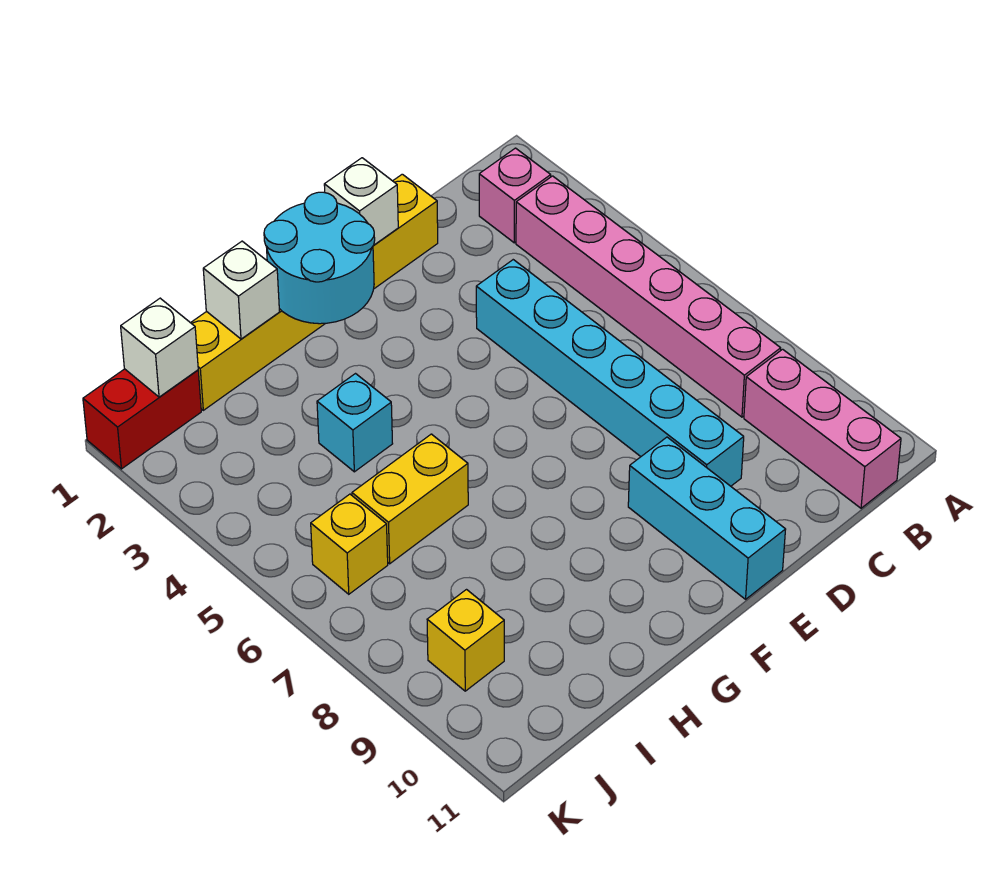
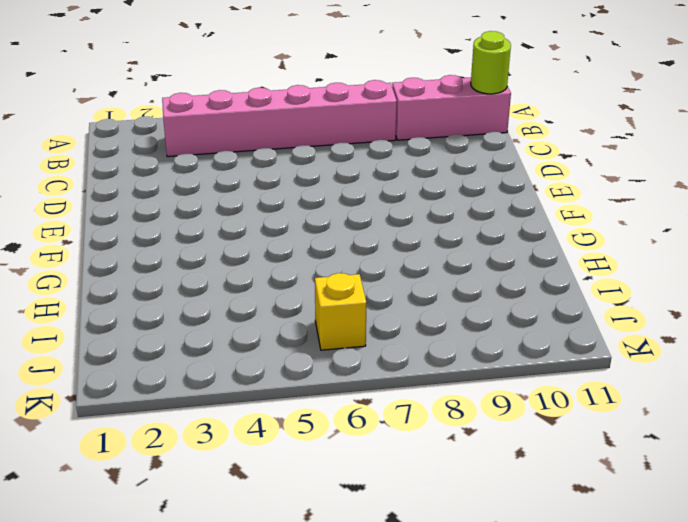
lime 1x1 round brick [471,31,511,94] -> none
none -> pink 1x1 brick [479,148,551,243]
none -> yellow 1x6 brick [191,174,438,410]
none -> cyan 1x6 brick [476,260,744,486]

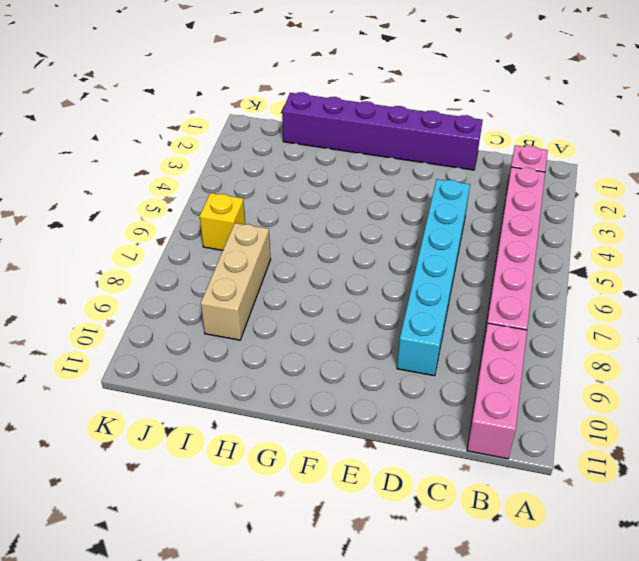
purple 1x6 brick [282,92,483,170] -> yellow 1x6 brick [191,174,438,410]
tan 1x3 brick [201,223,271,340] -> none
none -> cyan 1x3 brick [628,437,786,599]
none -> cyan 1x1 brick [317,374,393,472]
none -> yellow 1x2 brick [352,434,468,564]

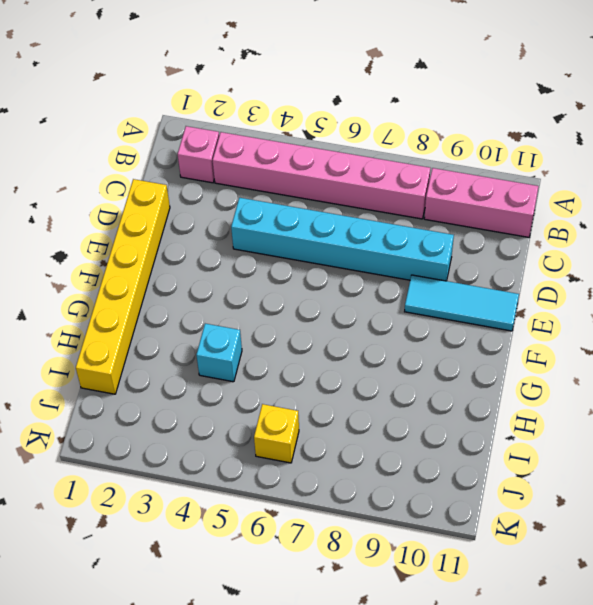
cyan 1x3 tile [405,275,519,331] -> cyan 1x3 brick [628,437,786,599]
none -> yellow 1x2 brick [352,434,468,564]
none -> red 1x2 brick [83,369,201,469]
none -> yellow 1x1 brick [427,590,504,691]

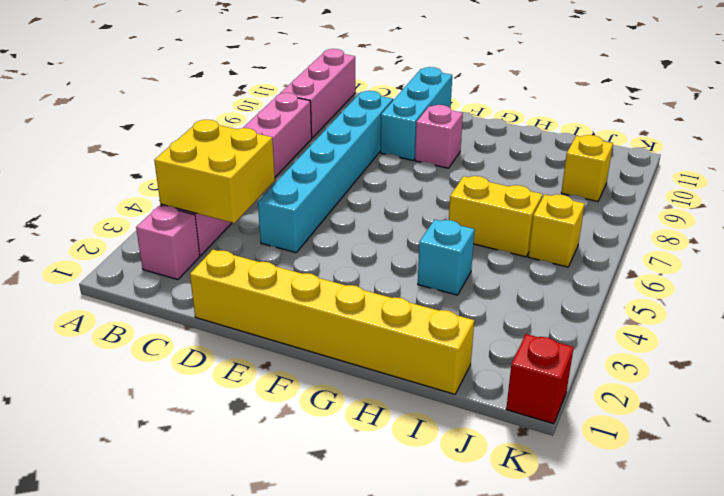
yellow 2x2 brick [154,120,275,223] -> none
pink 1x1 brick [415,105,463,168] -> none
red 1x1 brick [506,334,574,424] -> red 1x2 brick [83,369,201,469]
none -> white 1x1 brick [324,158,398,245]
none -> cyan 2x2 round brick [264,192,375,324]
none -> white 1x1 brick [203,241,279,339]

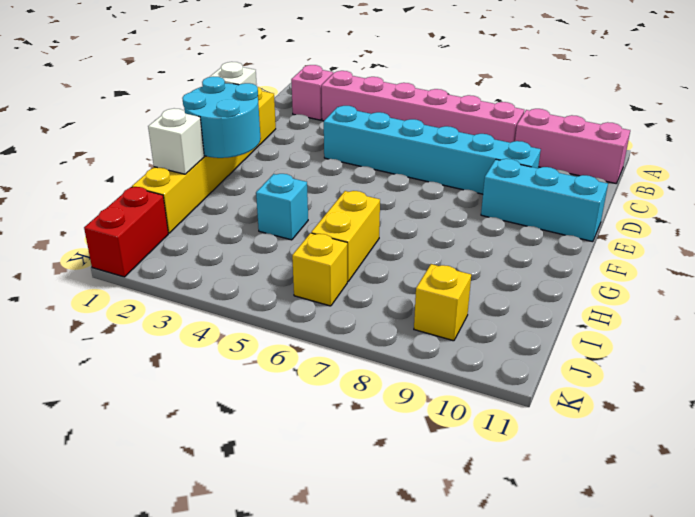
none -> white 1x1 brick [121,298,198,397]

